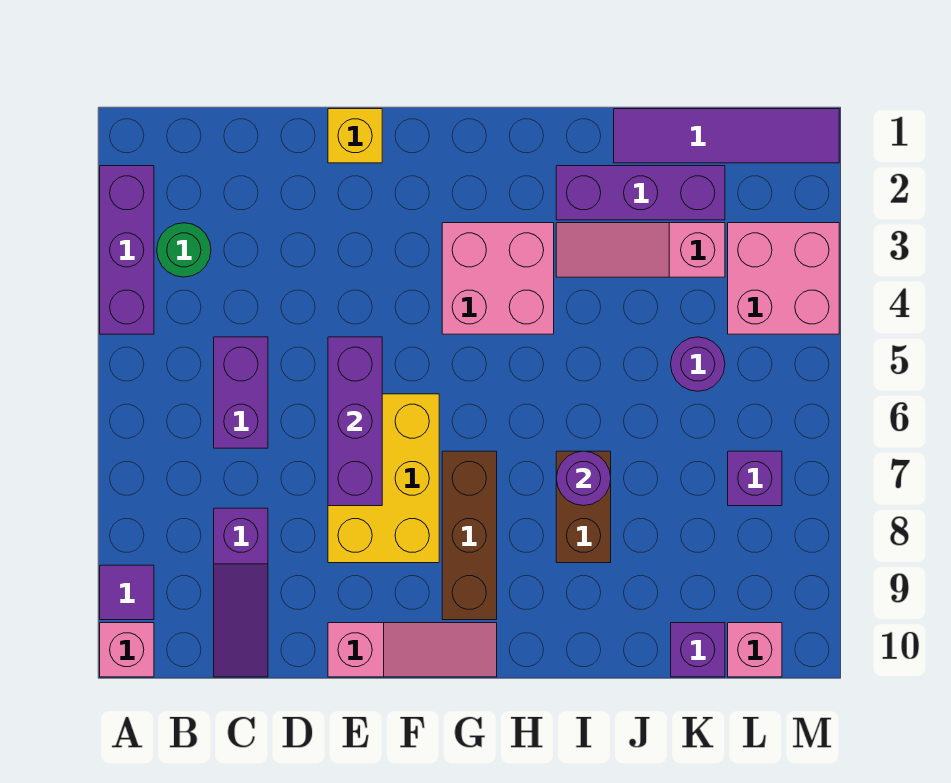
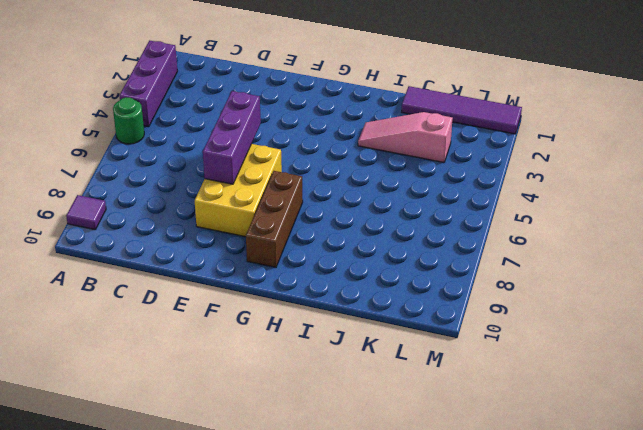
green 1x1 round brick [113,97,144,144] -> green 1x1 round brick moved to [157,223,211,277]
none -> pink 1x1 brick [100,623,154,677]
none -> purple 1x2 brick [214,337,268,448]
none -> purple 1x3 slope [214,508,268,677]

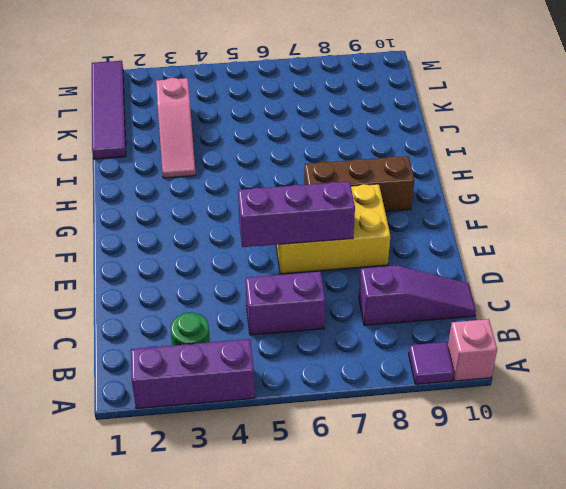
none -> yellow 1x1 brick [328,109,382,163]
none -> pink 1x3 slope [328,623,497,677]
none -> pink 2x2 brick [442,223,554,334]

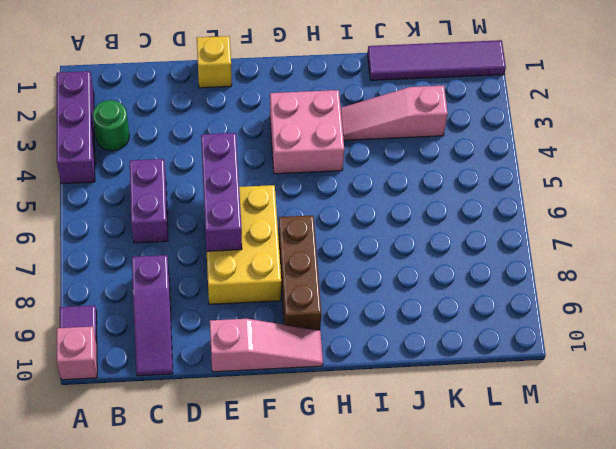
none -> purple 1x3 brick [556,166,725,220]
none -> brown 1x2 brick [556,451,611,563]
none -> purple 1x1 round brick [671,337,725,391]

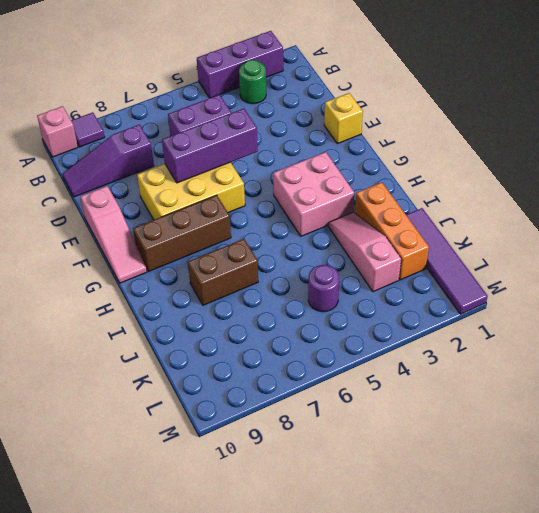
orange 1x3 brick [355,182,429,280] -> purple 1x3 brick [556,166,725,220]
none -> purple 1x1 brick [671,623,725,677]
none -> pink 2x2 brick [728,223,839,334]
none -> purple 1x1 brick [728,451,782,506]

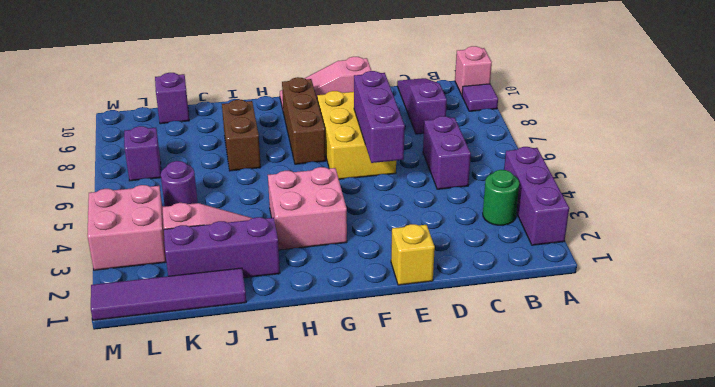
none -> pink 1x1 brick [728,623,782,677]
none -> purple 1x1 round brick [556,451,611,506]

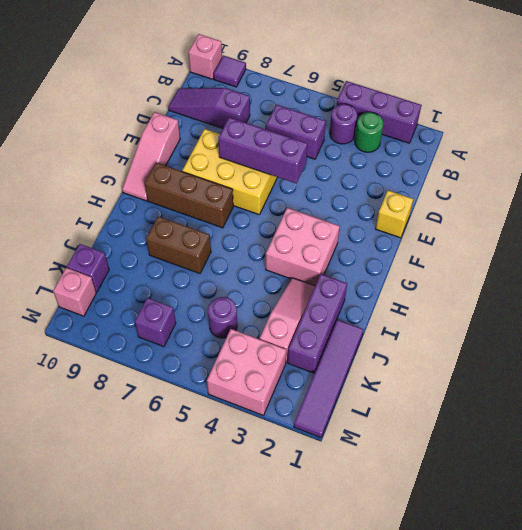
purple 1x1 round brick [330,104,357,144] -> purple 1x1 round brick moved to [556,451,611,506]

